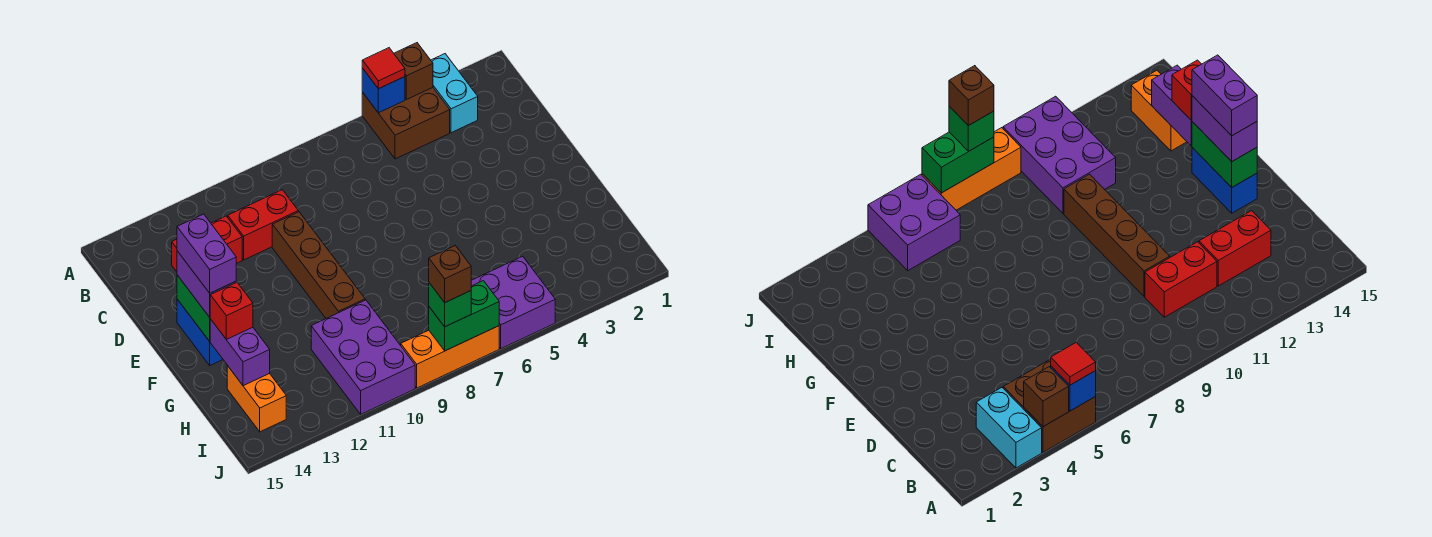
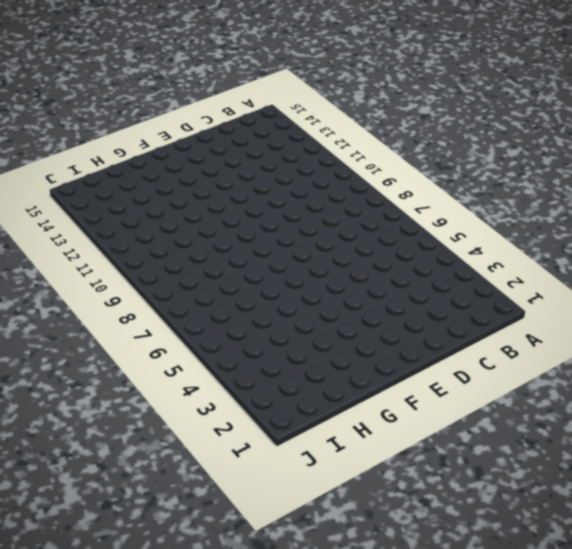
none -> cyan 1x2 brick [431,54,478,133]
none -> brown 2x2 brick [362,88,450,159]
none -> red 1x2 brick [228,190,298,260]

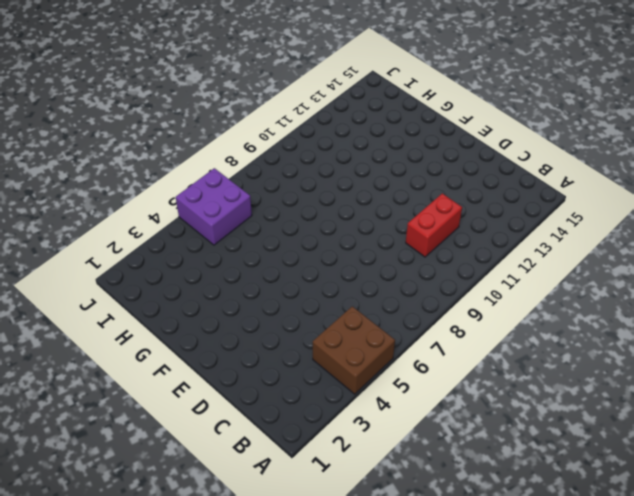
none -> cyan 1x2 brick [431,54,478,133]
none -> red 1x2 brick [172,216,242,272]
none -> brown 1x4 brick [272,212,365,318]

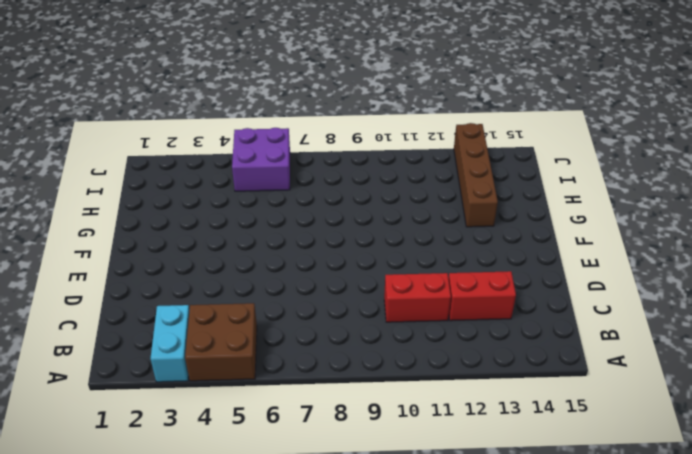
brown 1x4 brick [454,123,498,227] -> brown 1x4 brick moved to [272,212,365,318]
none -> blue 1x2 brick [177,299,223,365]
none -> purple 2x3 brick [311,300,415,414]
none -> orange 1x2 brick [227,366,286,432]

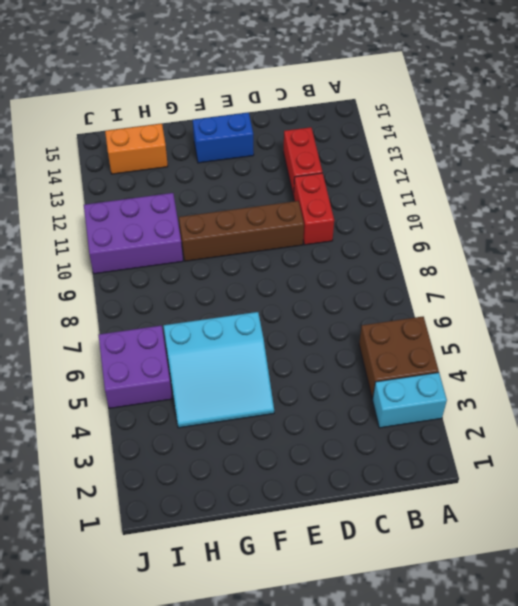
cyan 3x3 slope [164,312,274,428] -> none
none -> orange 1x3 brick [401,326,499,388]
none -> brown 1x1 brick [394,43,433,100]
none -> blue 1x1 brick [362,68,405,113]

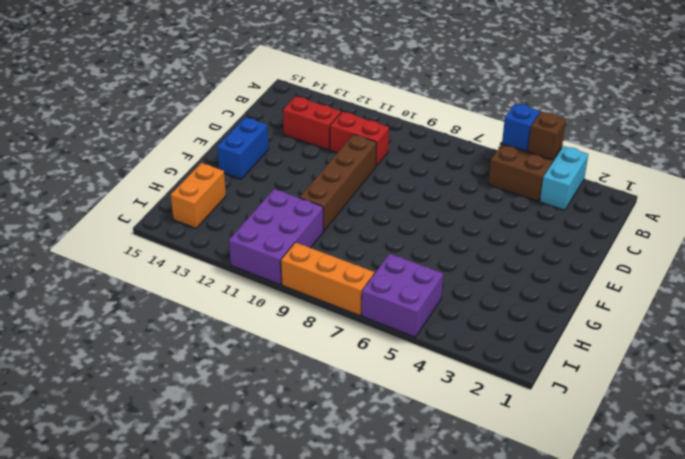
none -> green 1x2 brick [177,275,210,341]
none -> purple 1x2 brick [210,319,270,386]
none -> green 1x2 brick [429,281,499,351]

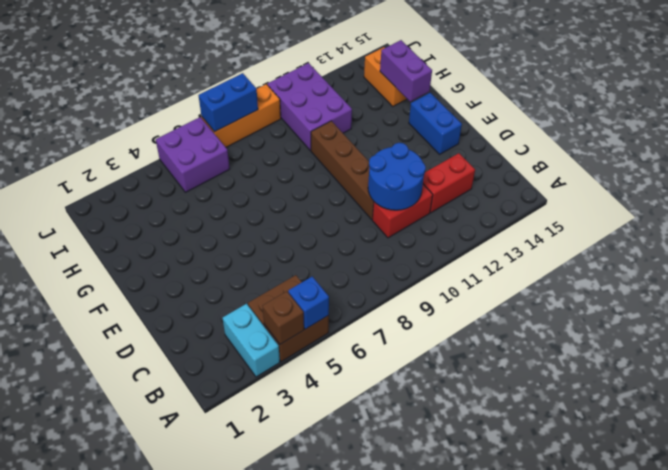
blue 2x2 round brick [368,143,426,210] -> none
blue 1x2 brick [198,73,258,132] -> green 1x2 brick [429,281,499,351]
none -> green 1x2 brick [177,275,210,341]
none -> red 1x1 tile [362,48,405,89]
none -> purple 1x2 brick [177,251,236,317]

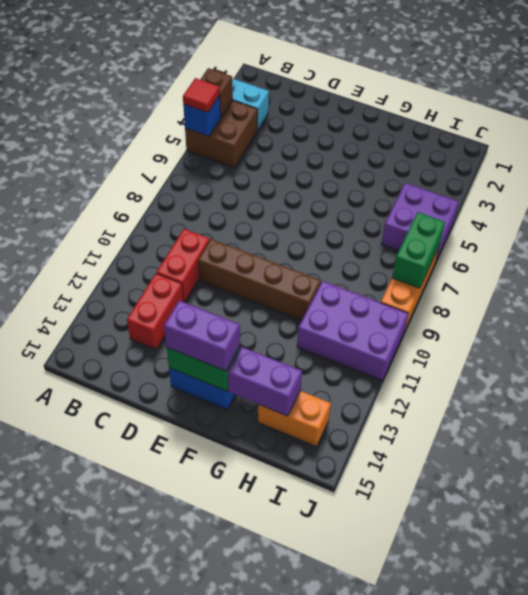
none -> red 1x1 brick [210,282,253,339]
none -> green 1x1 brick [429,283,471,327]
none -> purple 1x2 brick [177,214,236,293]

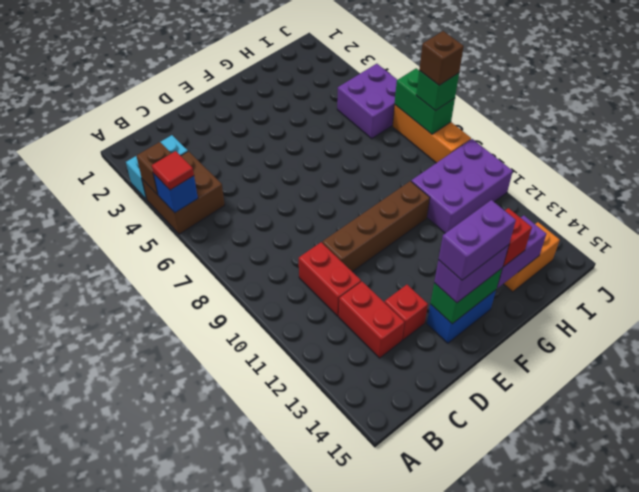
red 1x1 brick [385,285,428,340] -> none

